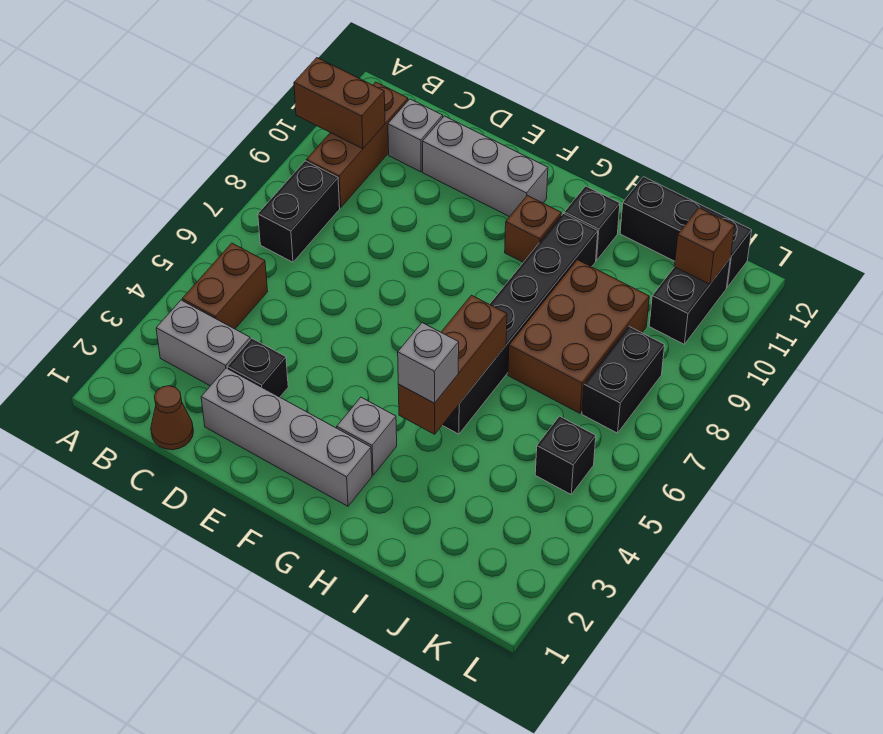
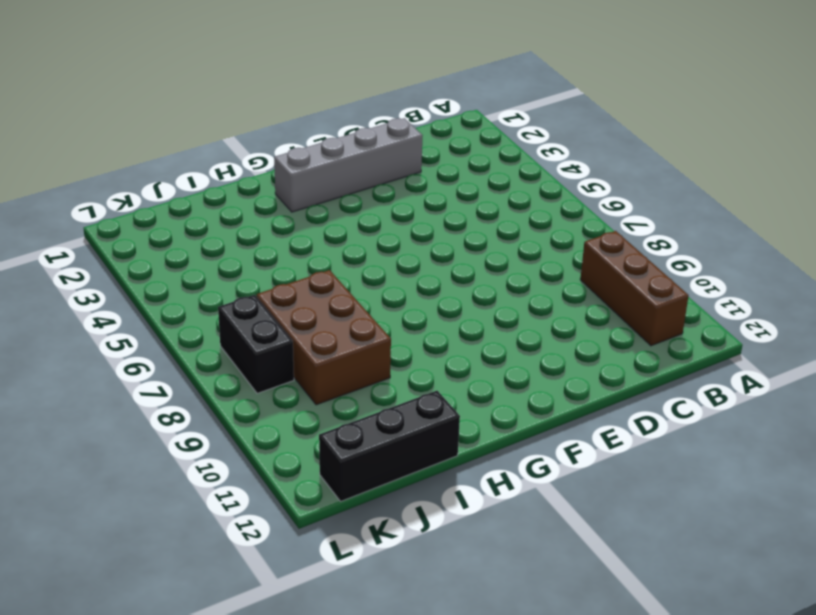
none -> grey 1x2 brick [156,300,250,386]
none -> brown 1x2 brick [182,243,268,329]
none -> black 1x2 brick [258,161,340,262]

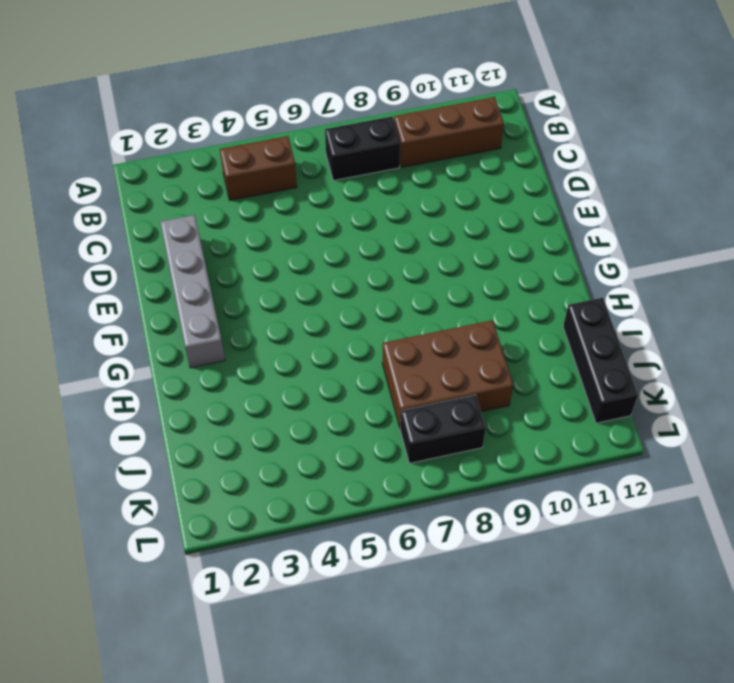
none -> grey 1x2 brick [156,300,250,386]
none -> brown 1x1 cone [151,386,193,450]
none -> grey 1x1 brick [388,99,443,172]

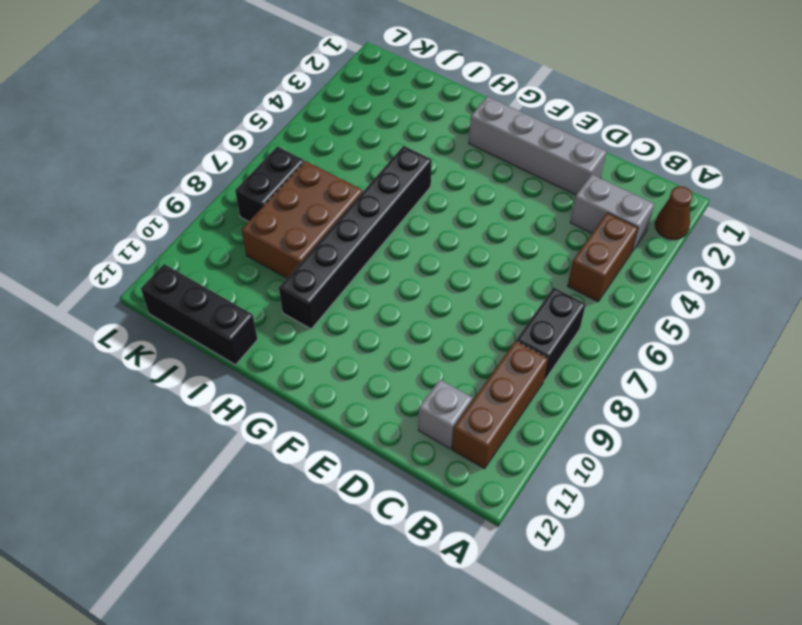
brown 1x1 cone [655,186,693,240] -> brown 1x1 cone moved to [151,386,193,450]
none -> black 1x1 brick [227,339,288,397]
none -> grey 1x3 brick [423,116,548,217]
none -> grey 1x1 brick [337,397,397,475]

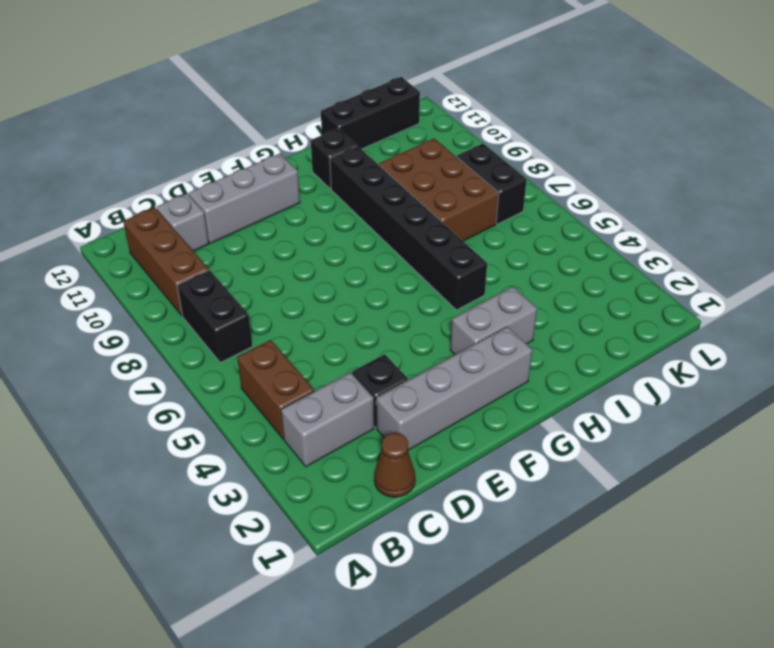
grey 1x2 brick [450,287,537,355] -> grey 1x1 brick [337,397,397,475]
none -> brown 1x1 brick [505,195,561,262]
none -> black 1x1 brick [535,416,596,494]
none -> black 1x2 brick [649,259,730,344]

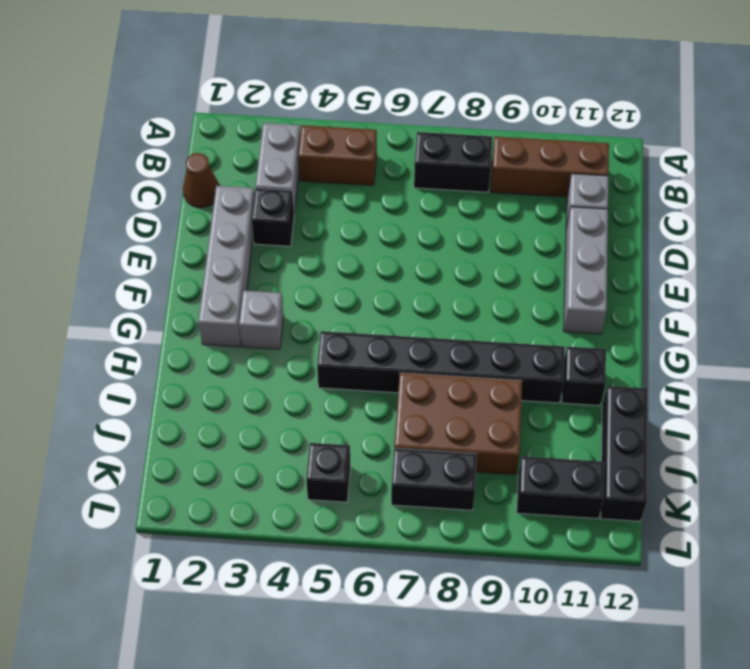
none -> brown 1x1 brick [505,195,561,262]
none -> brown 1x2 brick [294,58,385,149]
none -> brown 1x3 brick [398,295,507,434]

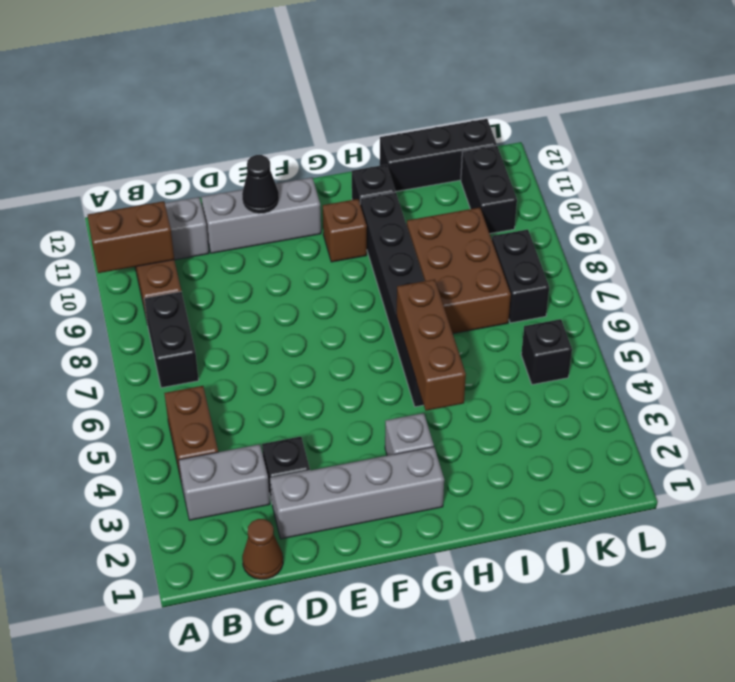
black 1x1 cone [242,155,279,214] -> none
none -> brown 1x1 brick [674,208,735,284]
none -> grey 1x1 brick [398,323,459,403]

